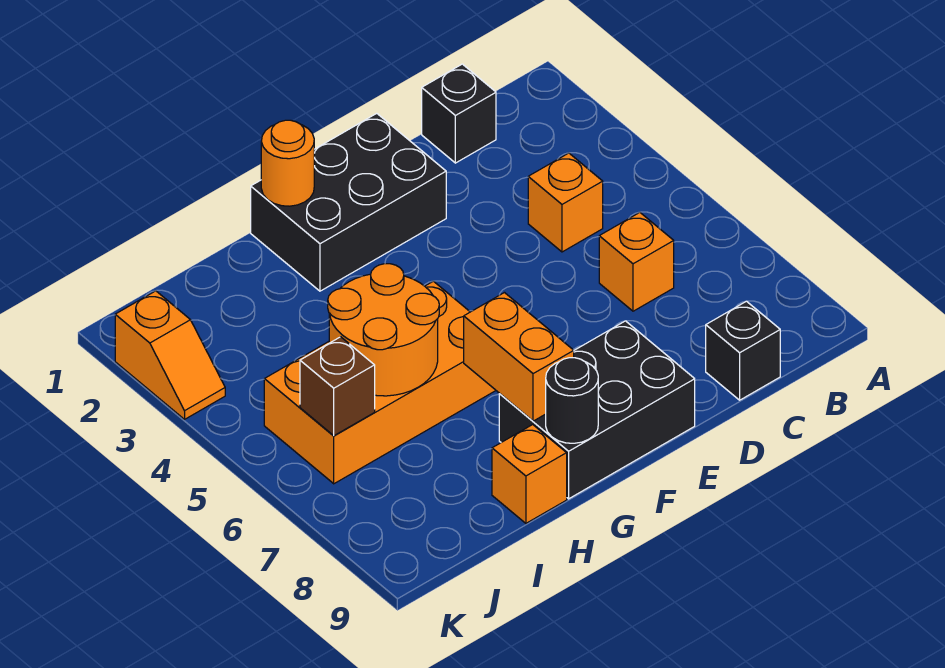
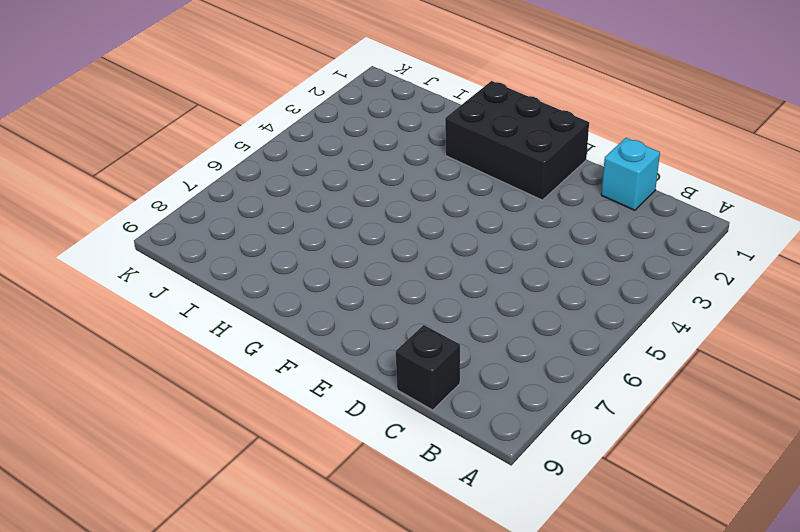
cyan 1x1 brick [601,138,660,210] -> black 1x1 brick [422,64,496,163]
none -> orange 1x1 brick [528,153,603,252]
none -> orange 1x1 brick [599,212,674,311]
none -> black 2x3 brick [499,321,695,499]

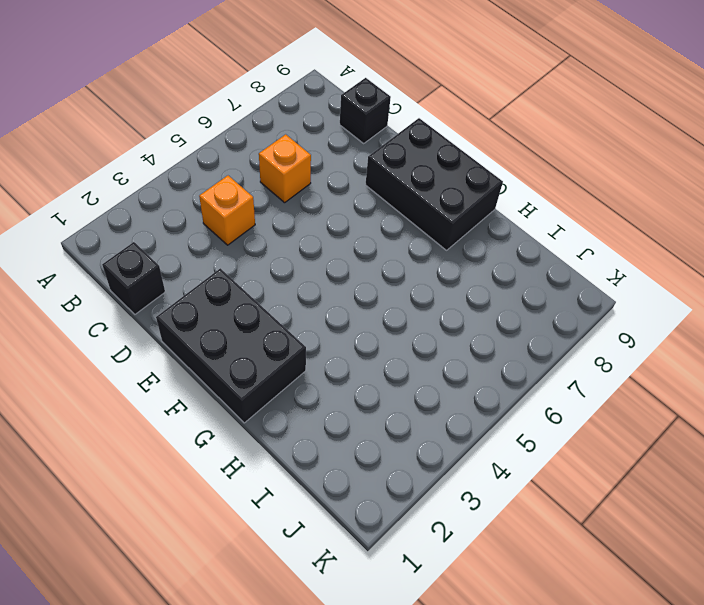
none -> orange 2x4 brick [264,281,496,484]
none -> orange 1x1 brick [492,425,567,523]
none -> orange 1x2 slope [115,291,225,419]

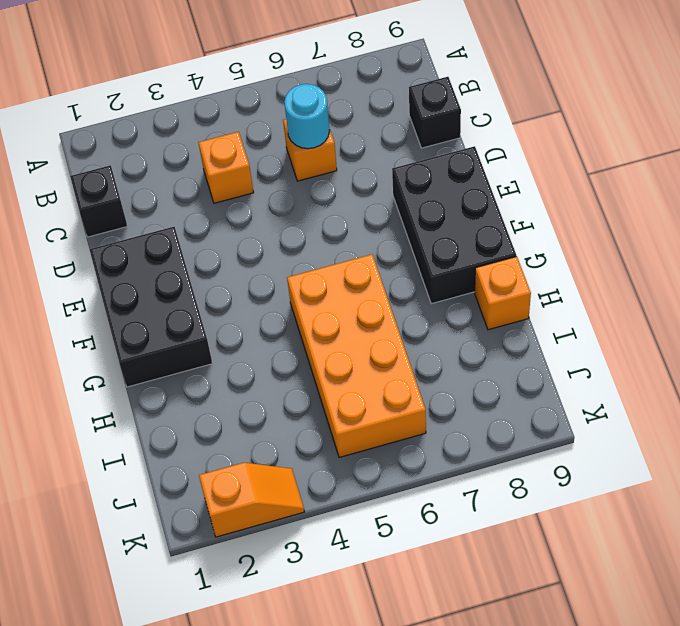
cyan 1x1 round brick [284,84,330,149] -> none
none -> orange 1x1 round brick [261,120,314,206]
none -> orange 1x2 brick [464,293,574,421]
none -> black 1x1 round brick [546,358,598,443]

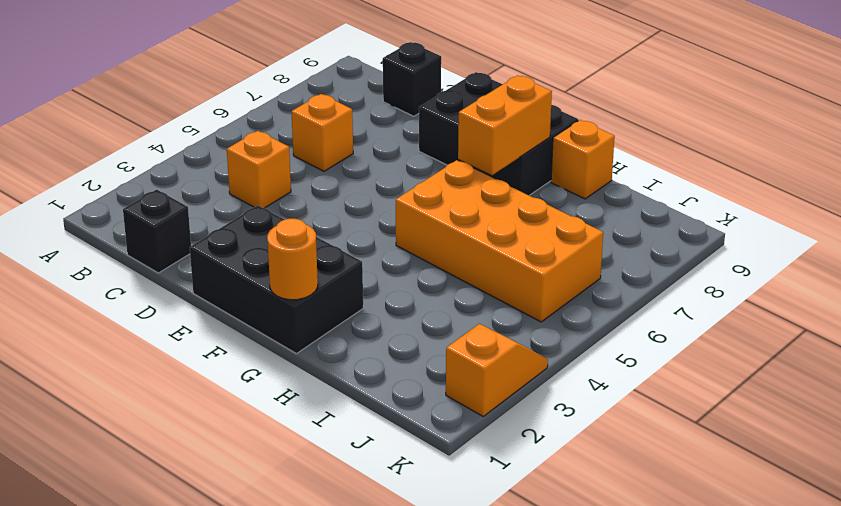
none -> black 1x1 round brick [546,358,598,443]
none -> orange 2x2 round brick [328,264,439,396]
none -> brown 1x1 brick [300,337,375,436]

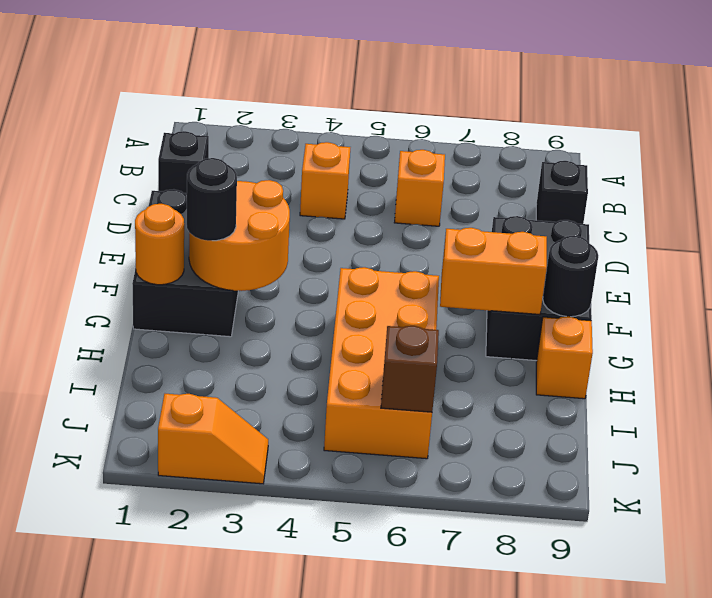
orange 2x2 round brick [189,180,290,291] -> orange 2x2 round brick moved to [328,264,439,396]
black 1x1 round brick [187,158,237,241] -> none

